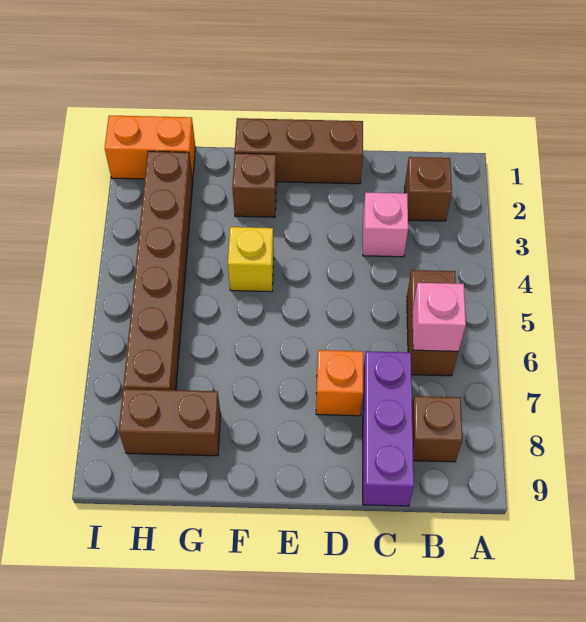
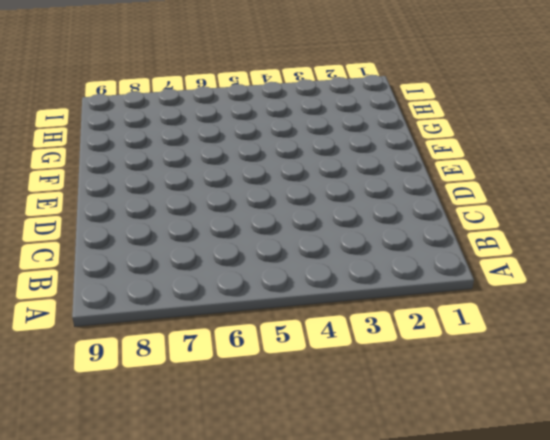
none -> brown 1x1 brick [405,157,452,221]
none -> brown 1x2 brick [407,270,458,376]
none -> brown 1x1 brick [412,396,462,462]

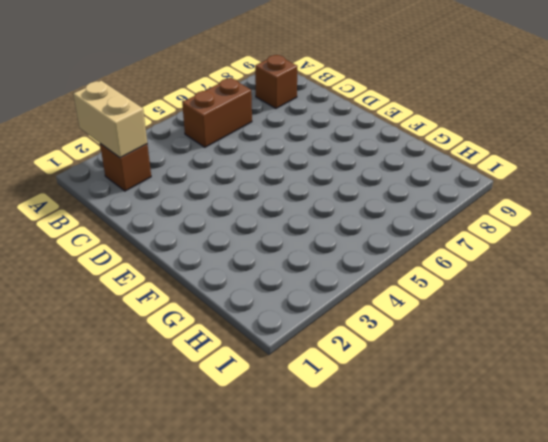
tan 1x2 brick [73,81,147,158] -> none
none -> pink 1x1 brick [363,192,408,257]
none -> purple 1x3 brick [363,351,414,506]
none -> brown 1x3 brick [235,118,363,184]

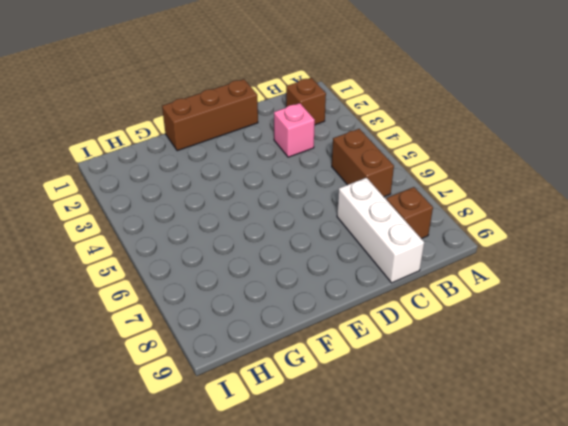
white 1x3 brick [337,178,424,283] -> purple 1x3 brick [363,351,414,506]
none -> orange 1x1 brick [316,350,363,416]
none -> brown 1x1 brick [232,153,277,217]
none -> yellow 1x1 brick [228,227,274,292]

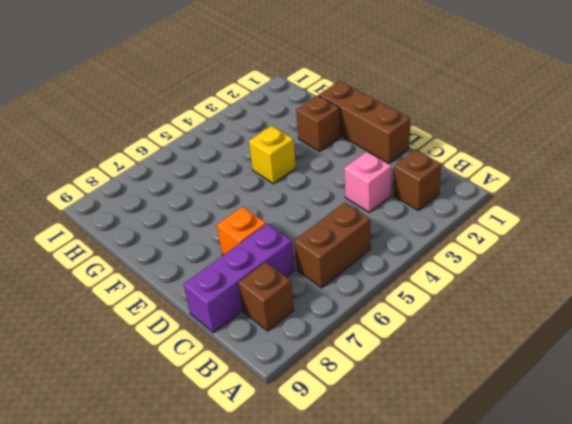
none -> brown 1x2 brick [119,389,221,456]
none -> orange 1x2 brick [105,116,196,179]
none -> brown 1x6 brick [123,151,193,390]

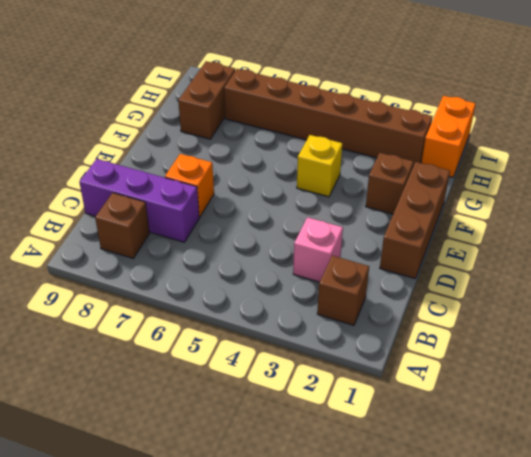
none -> brown 1x2 brick [407,270,458,376]
none -> pink 1x1 brick [412,283,466,351]

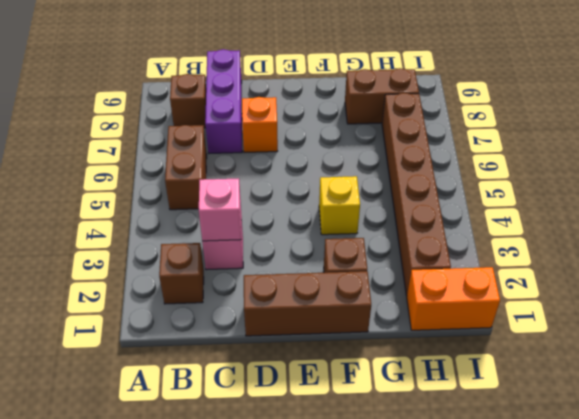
pink 1x1 brick [199,178,241,241] -> pink 1x1 brick moved to [412,283,466,351]

